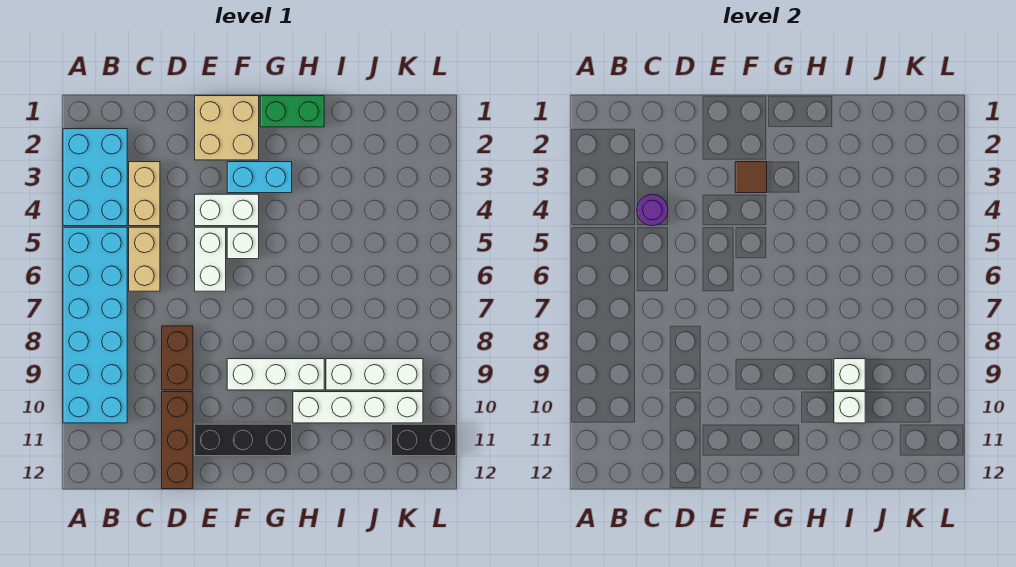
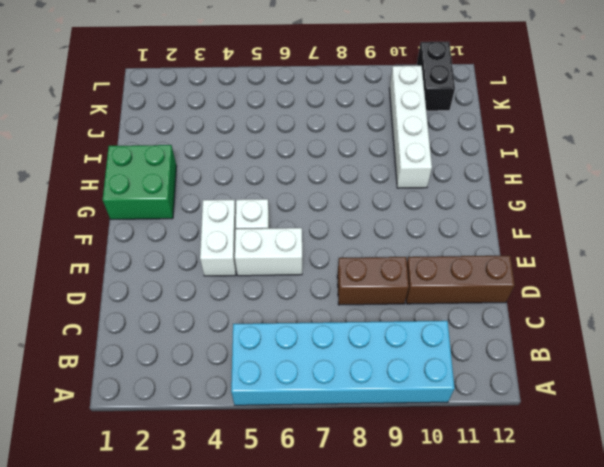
green 2x2 brick [103,145,177,219] -> green 1x2 brick [260,96,324,127]
none -> cyan 2x3 brick [63,129,127,226]
none -> tan 1x2 brick [129,162,160,226]
none -> tan 1x2 brick [129,227,160,291]

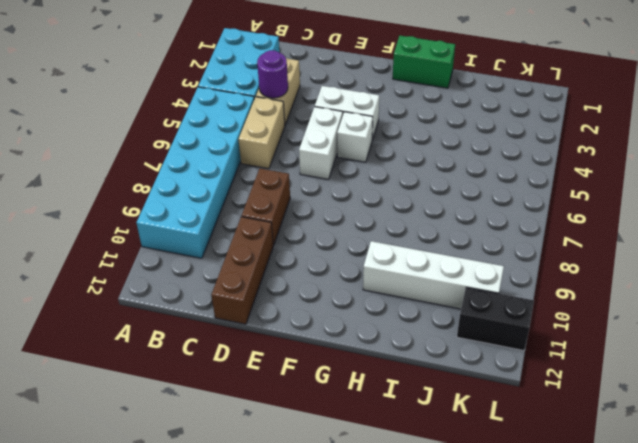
none -> tan 2x2 brick [195,96,259,160]
none -> black 1x3 brick [195,424,292,456]
none -> cyan 1x2 brick [227,162,292,193]

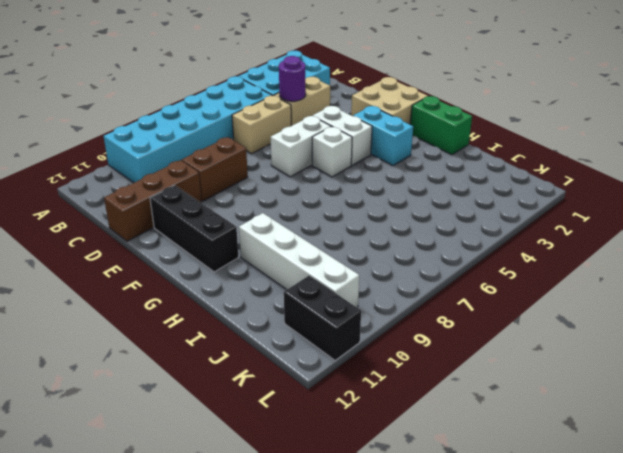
none -> white 1x3 brick [227,359,324,390]
none -> white 1x3 brick [326,359,423,390]
none -> brown 1x1 tile [735,162,767,193]

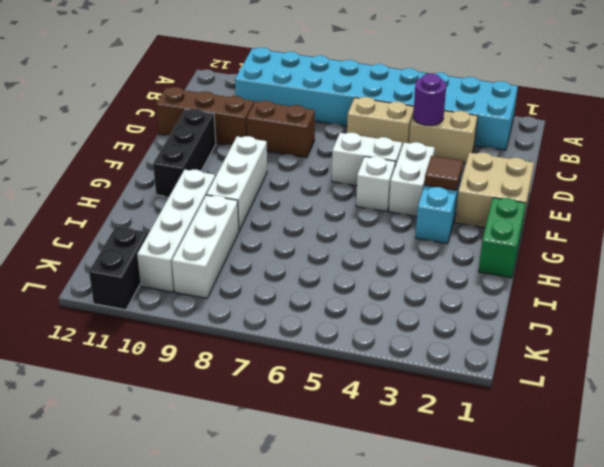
none -> white 1x1 brick [834,359,865,390]
none -> white 1x1 brick [834,392,865,423]

